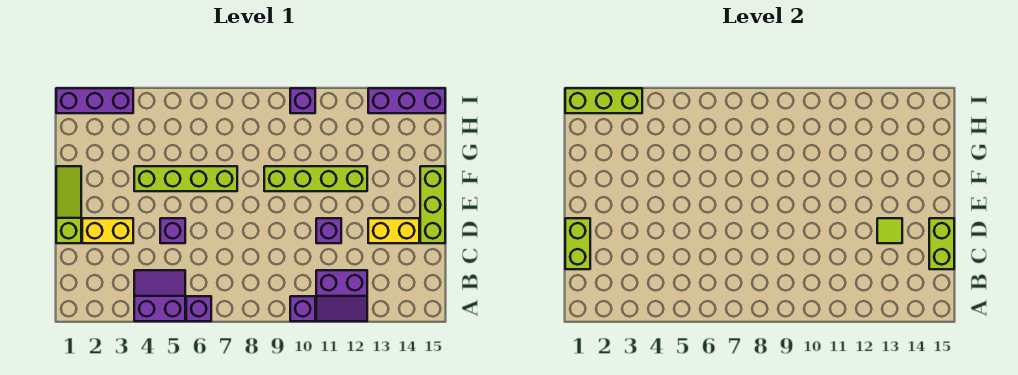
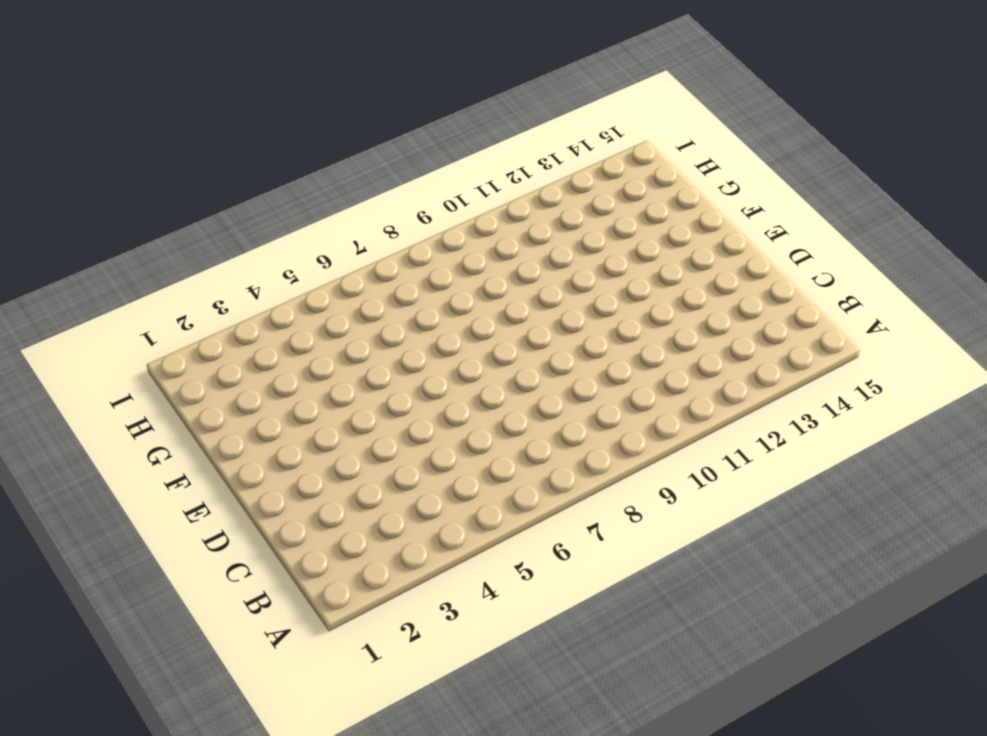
none -> purple 2x2 slope [134,270,185,321]
none -> purple 1x1 brick [186,296,211,321]
none -> purple 1x1 brick [290,296,315,321]

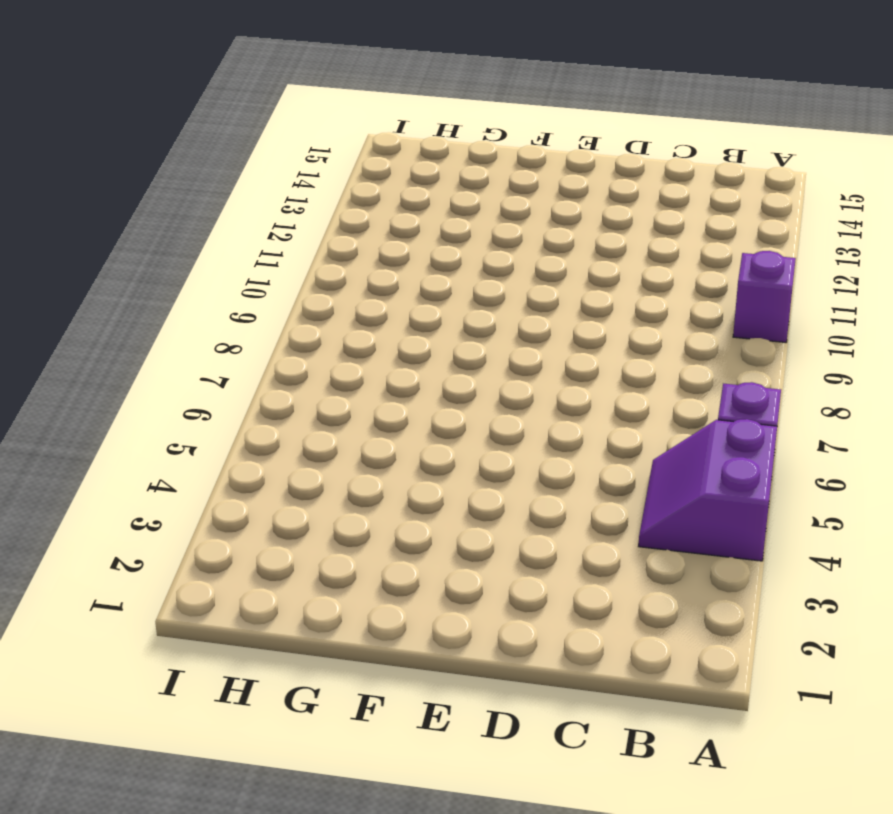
none -> purple 2x2 slope [316,270,367,321]
none -> lime 1x3 slope [56,166,81,243]
none -> yellow 1x2 brick [82,218,133,243]

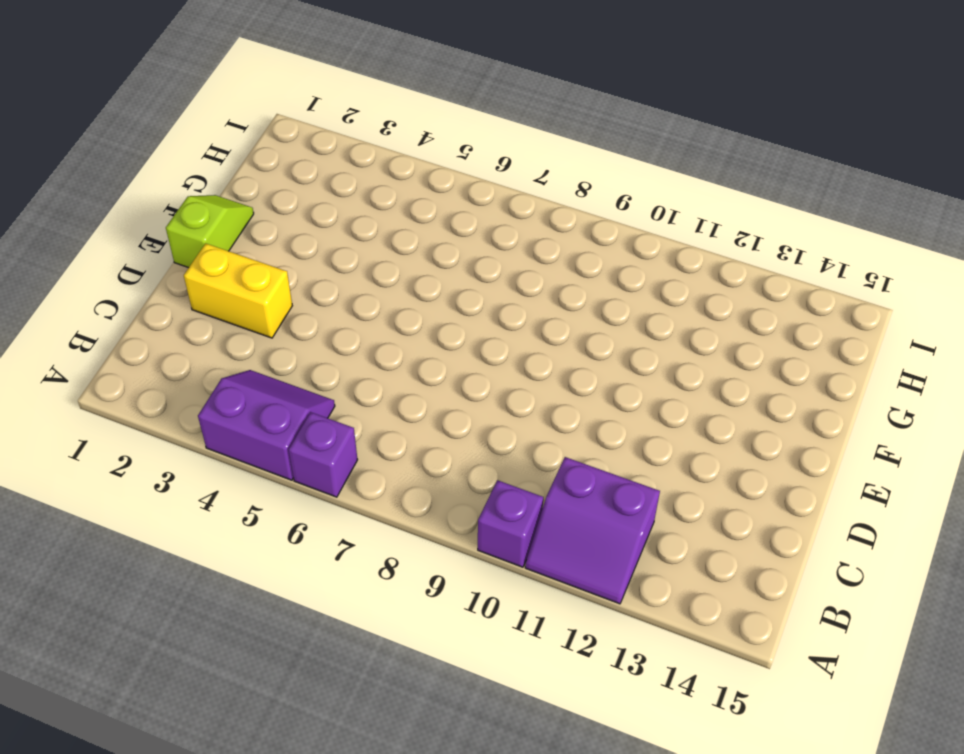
lime 1x2 slope [166,195,254,268] -> lime 1x3 slope [56,166,81,243]
none -> purple 1x1 brick [160,218,185,243]
none -> purple 1x1 brick [316,218,341,243]
none -> yellow 1x2 brick [368,218,419,243]

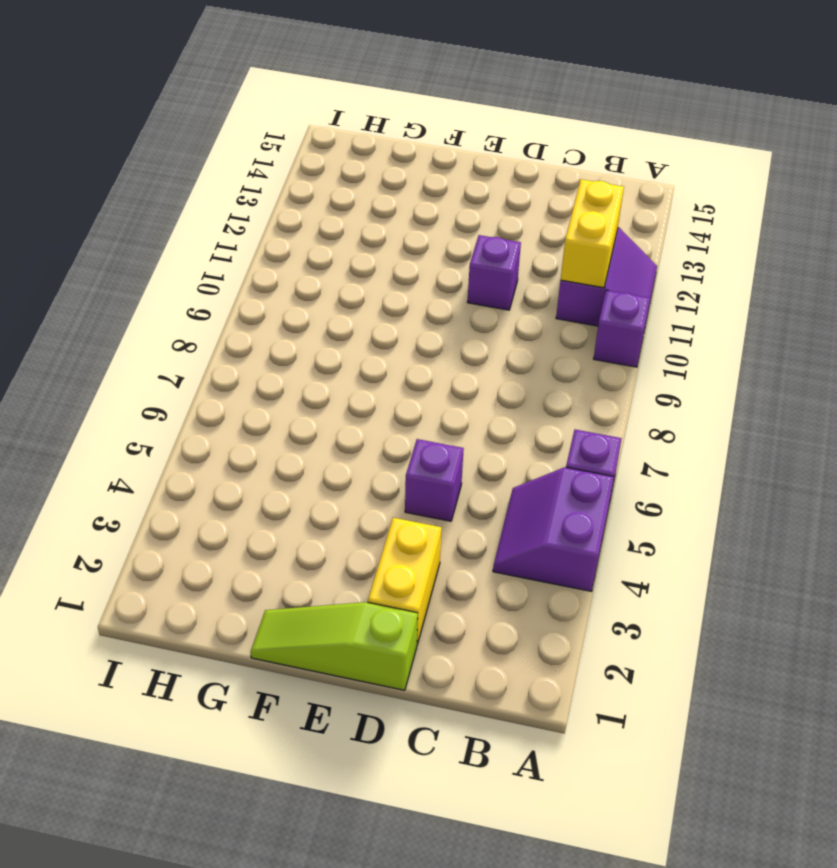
yellow 1x2 brick [561,179,624,288] -> yellow 1x2 brick moved to [368,218,419,243]
none -> lime 1x3 brick [420,166,445,243]
none -> lime 1x4 brick [134,166,237,191]
none -> lime 1x4 brick [264,166,367,191]

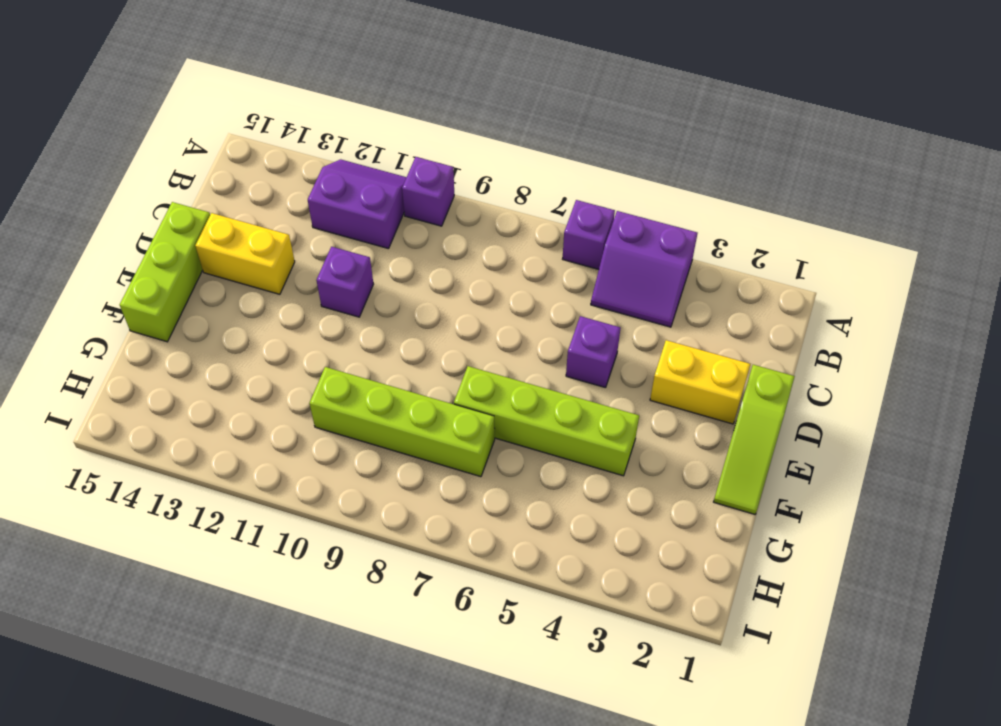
lime 1x4 brick [310,367,495,477] -> lime 1x4 brick moved to [264,166,367,191]
none -> purple 1x3 brick [56,88,133,113]
none -> purple 1x1 brick [290,88,315,113]
none -> purple 1x3 brick [368,88,445,113]

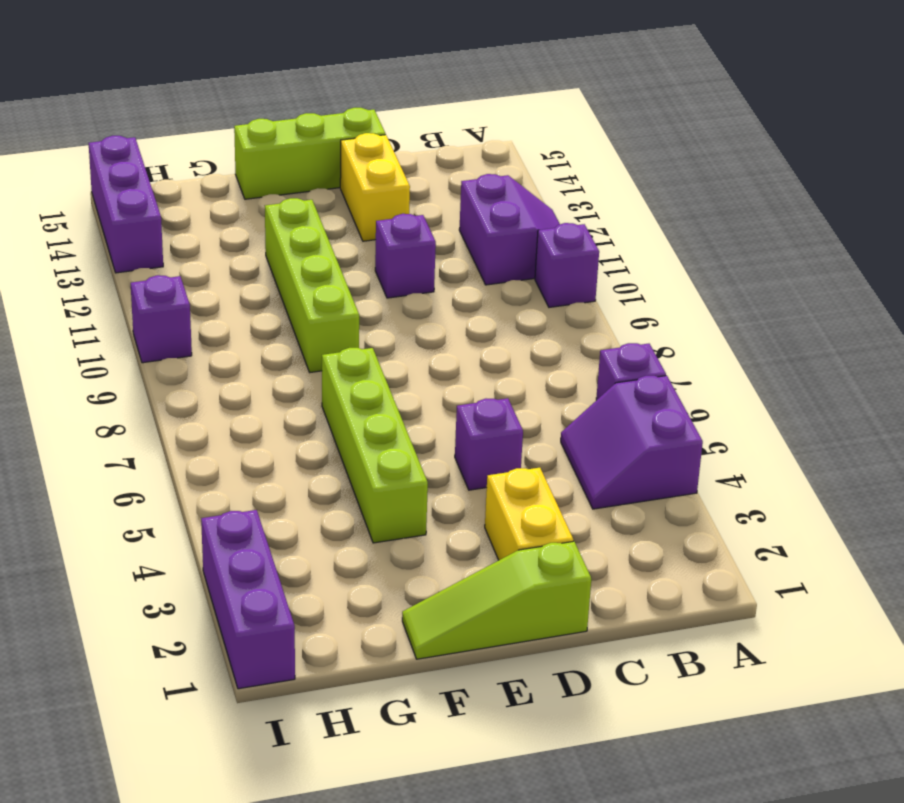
none -> lime 1x2 brick [565,218,590,269]
none -> lime 1x2 brick [929,218,954,269]
none -> lime 1x1 tile [877,218,902,243]

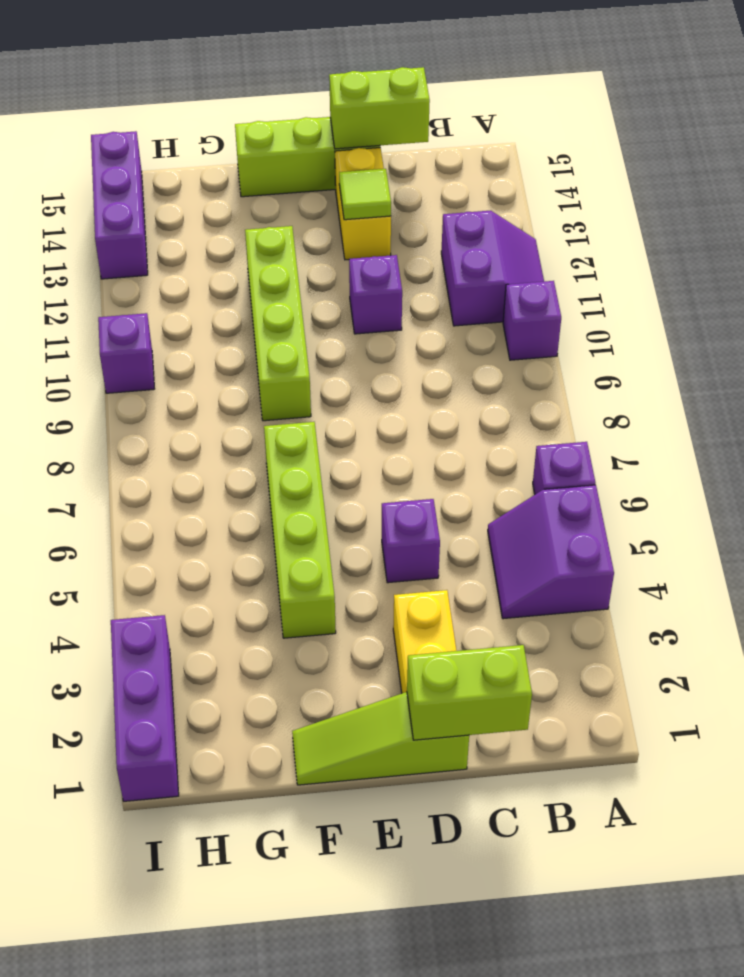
none -> lime 1x3 brick [565,88,642,113]

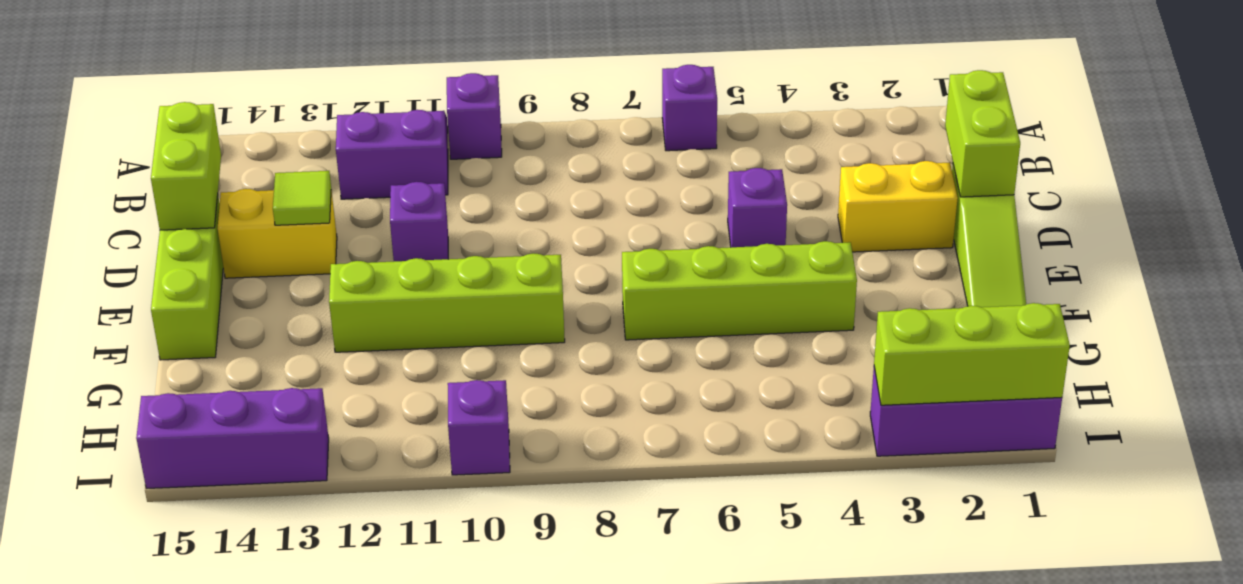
none -> purple 2x2 slope [134,270,185,321]

